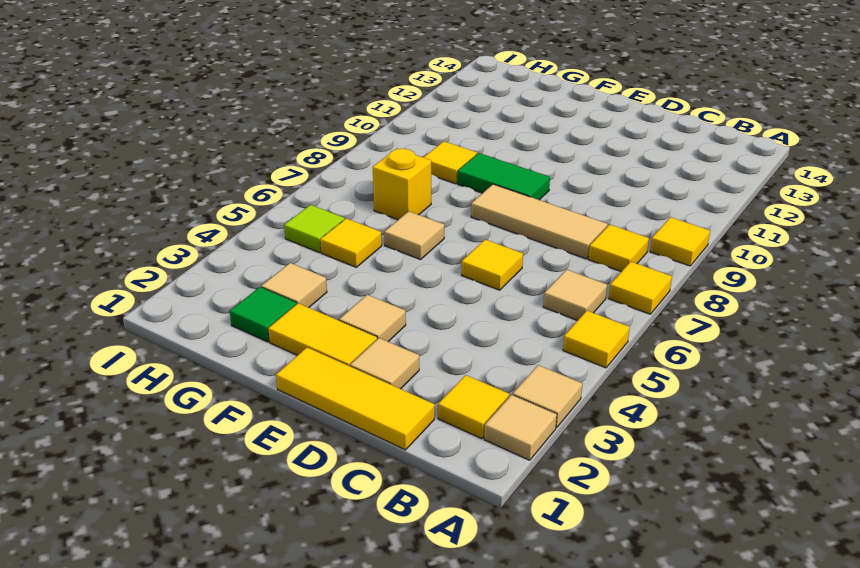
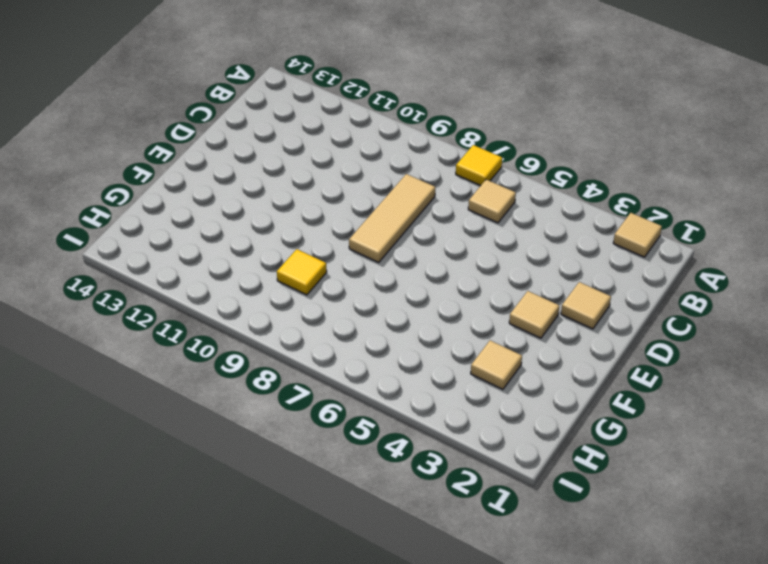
none -> tan 1x1 tile [513,365,582,428]
none -> yellow 1x1 tile [563,311,630,368]
none -> yellow 1x1 tile [650,217,710,266]

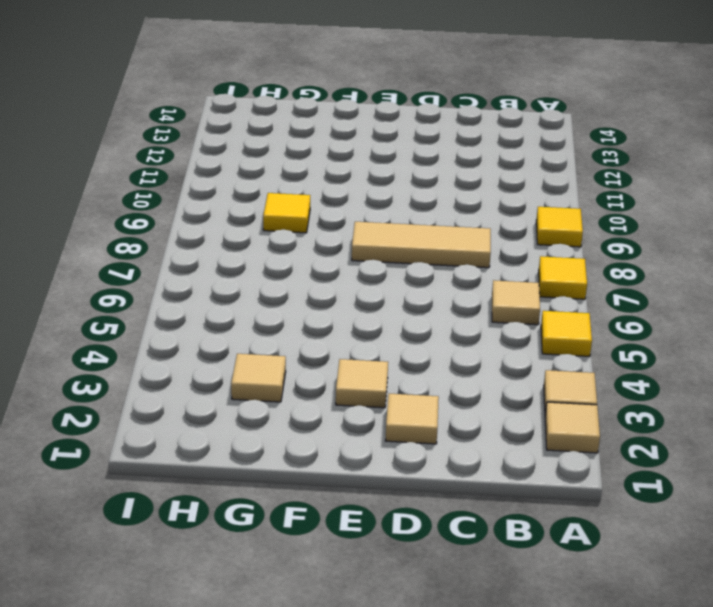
none -> yellow 1x1 tile [438,375,509,439]
none -> yellow 1x1 tile [588,225,649,272]
none -> yellow 1x3 tile [276,347,435,450]

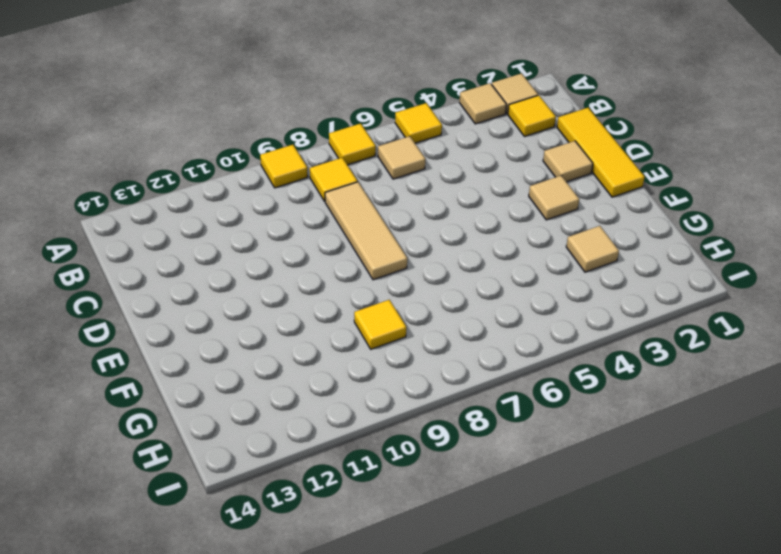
none -> yellow 1x1 tile [462,239,523,290]
none -> yellow 1x2 tile [268,303,377,366]
none -> green 1x2 tile [457,153,550,200]

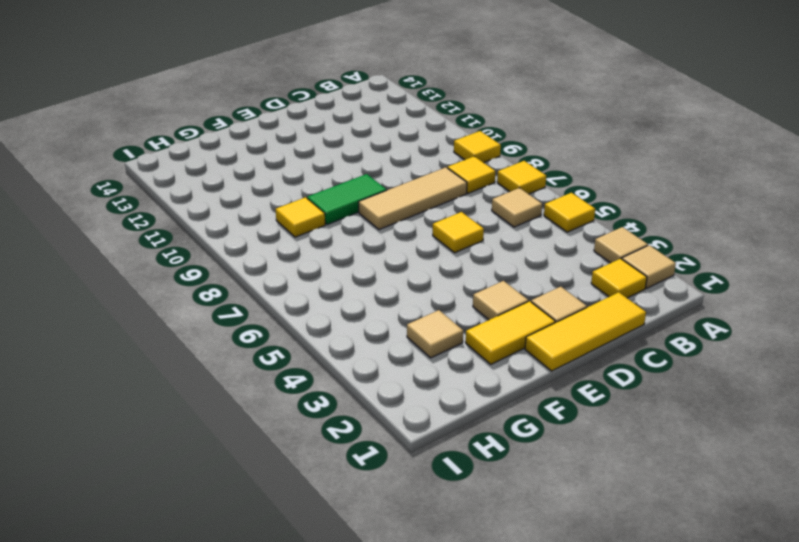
none -> tan 1x1 tile [384,211,444,260]
none -> green 1x1 tile [230,287,296,342]
none -> yellow 1x1 tile [320,218,382,267]

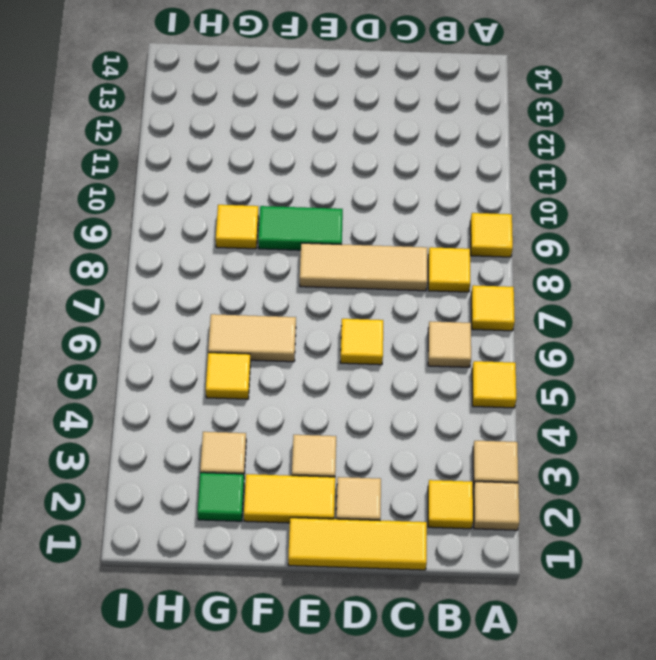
tan 1x2 tile [208,314,296,362] -> tan 1x1 tile [384,211,444,260]
none -> yellow 1x1 brick [373,148,431,220]
none -> lime 1x1 tile [284,205,345,252]

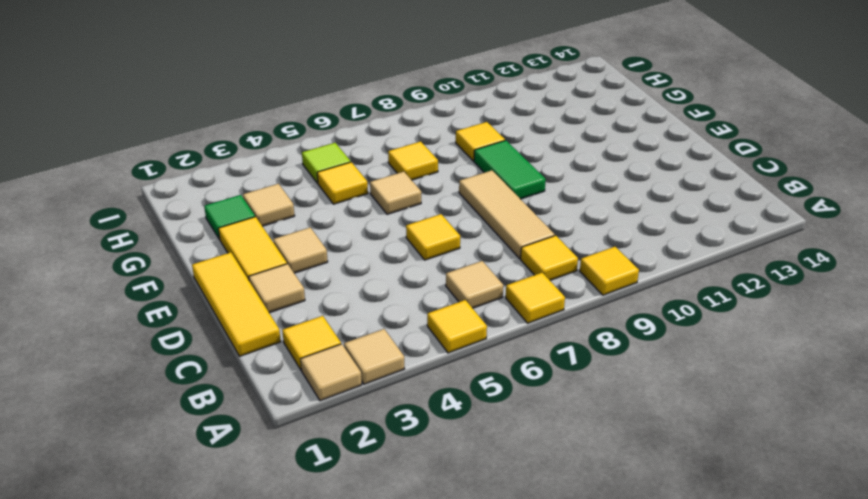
yellow 1x1 tile [388,141,438,180] -> yellow 1x1 brick [373,148,431,220]

